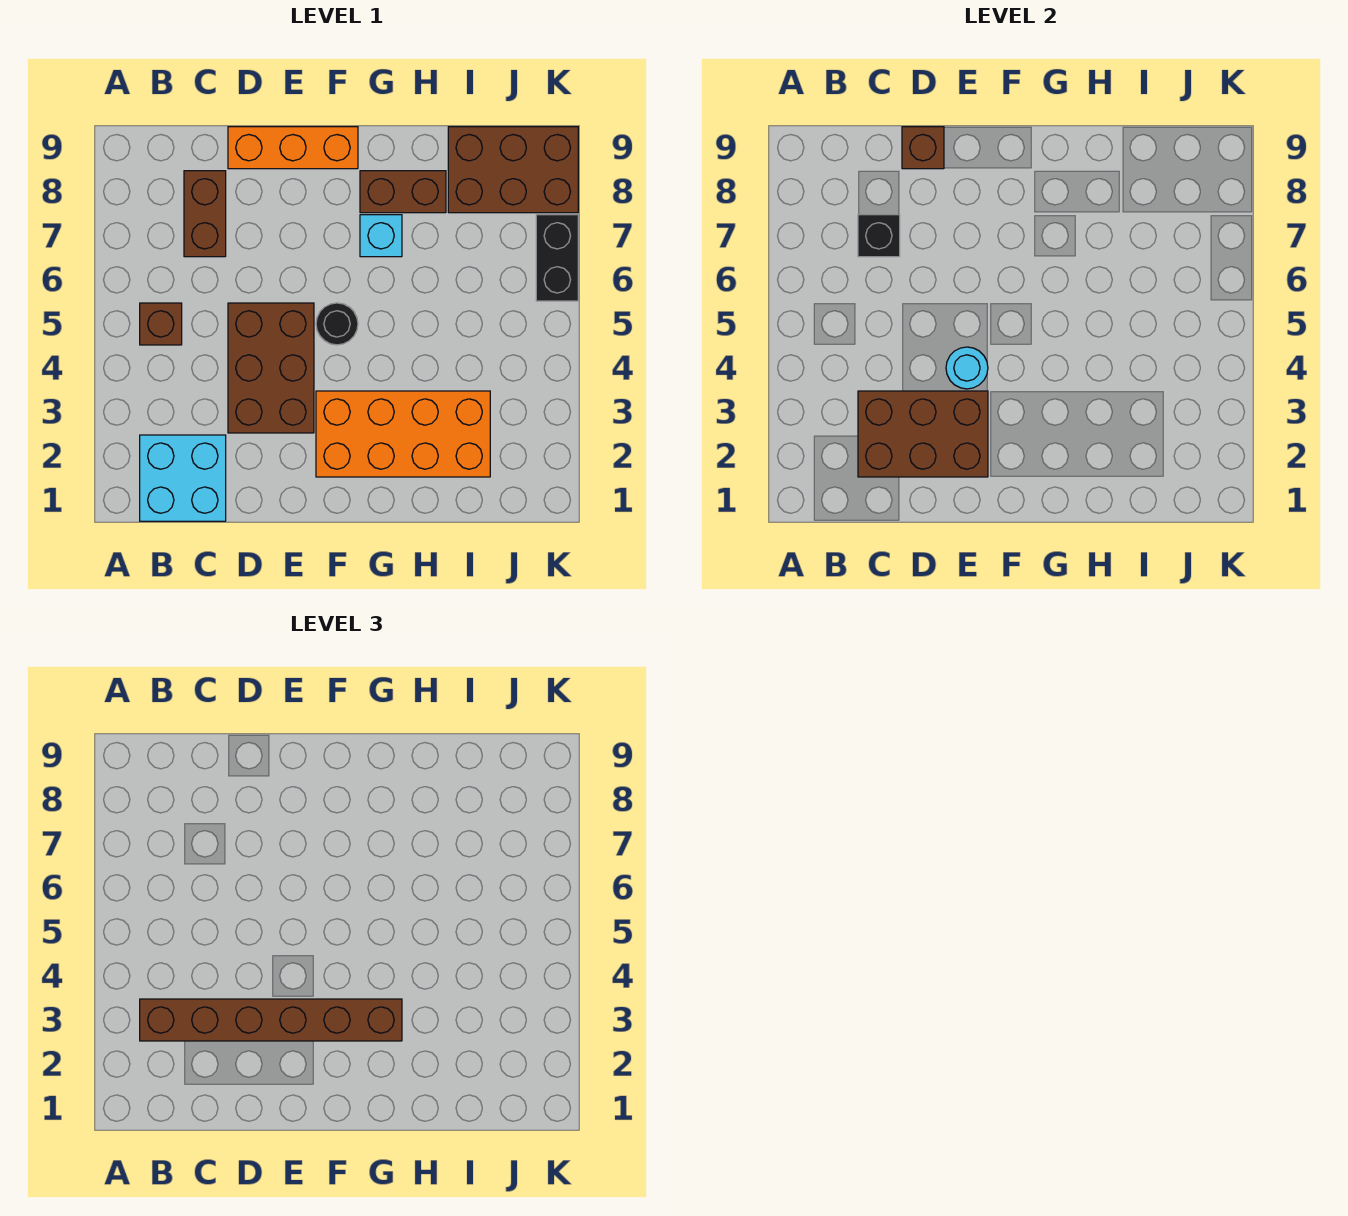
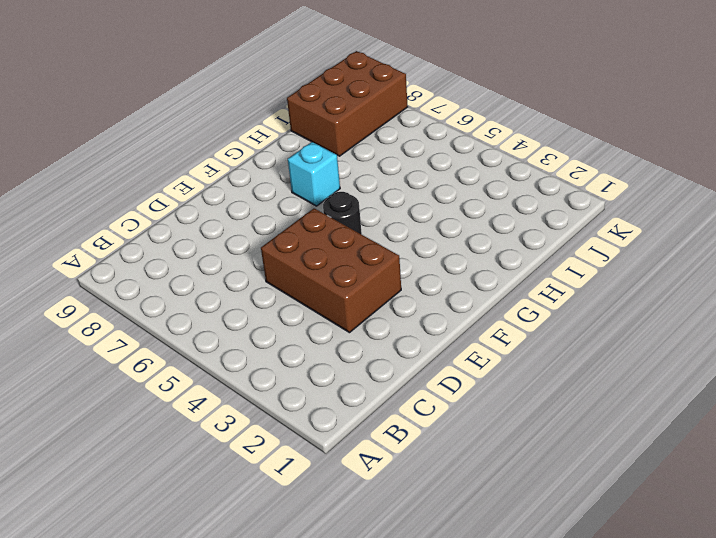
none -> cyan 2x2 brick [140,435,226,521]
none -> brown 1x1 brick [140,303,182,345]
none -> brown 1x2 brick [184,171,226,257]

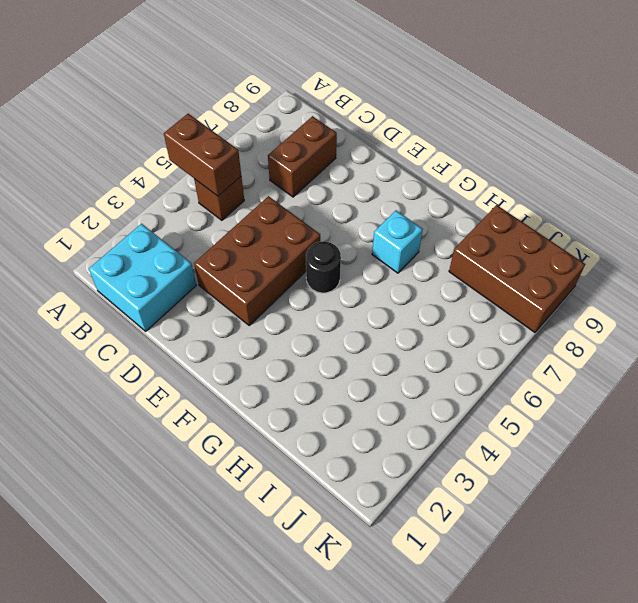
brown 1x2 brick [164,114,241,196] -> brown 1x2 brick moved to [360,171,446,213]
none -> orange 1x3 brick [228,127,358,169]
none -> orange 2x4 brick [316,391,490,477]
none -> black 1x2 brick [536,215,578,301]

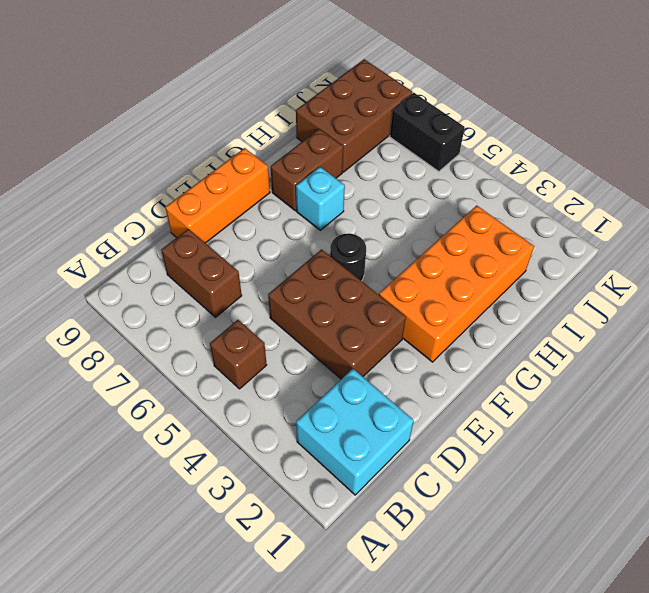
none -> brown 2x3 brick [858,391,988,477]
none -> black 1x1 brick [858,215,900,257]
none -> brown 1x1 brick [902,127,944,169]

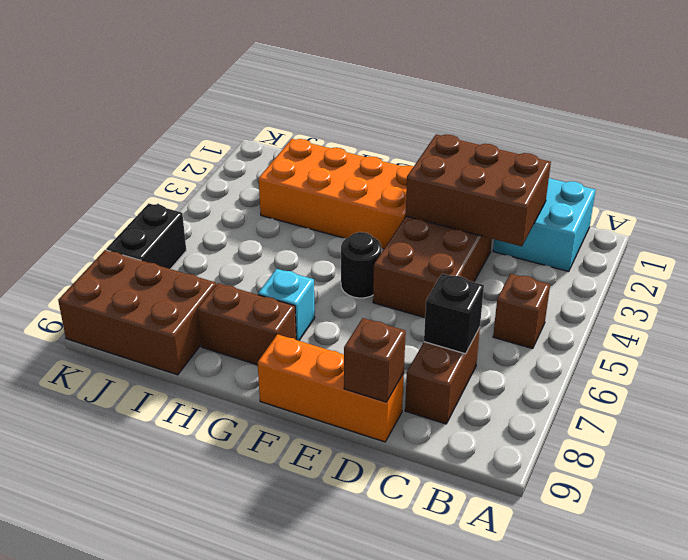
none -> cyan 1x1 round brick [946,347,988,389]
none -> brown 1x6 brick [140,999,402,1041]

